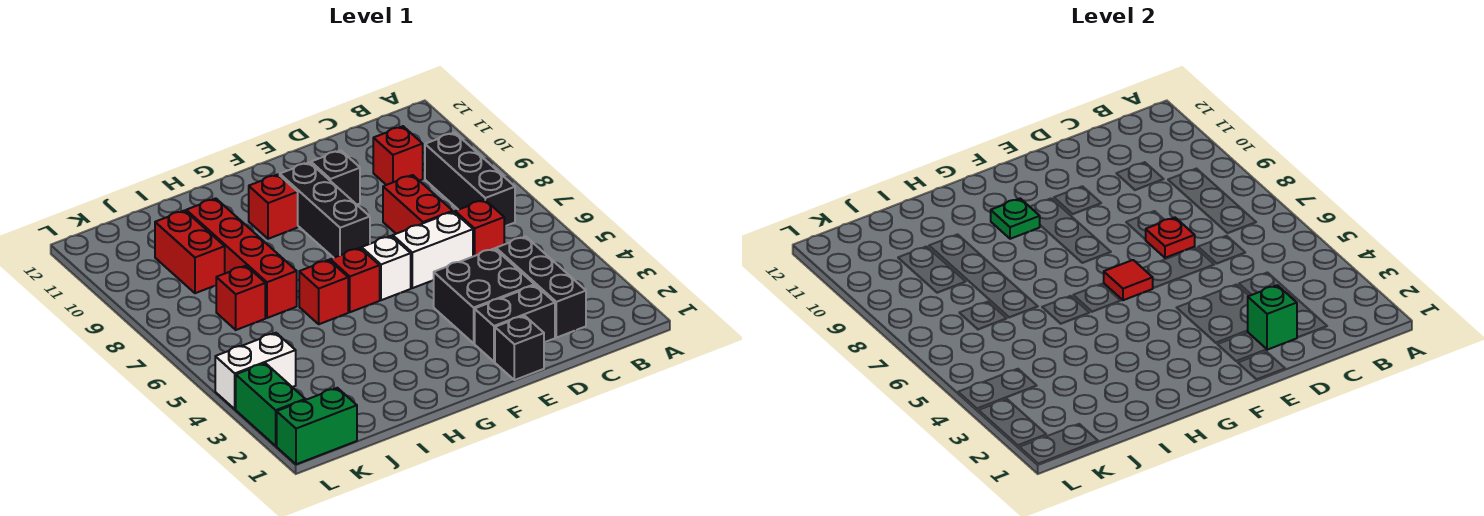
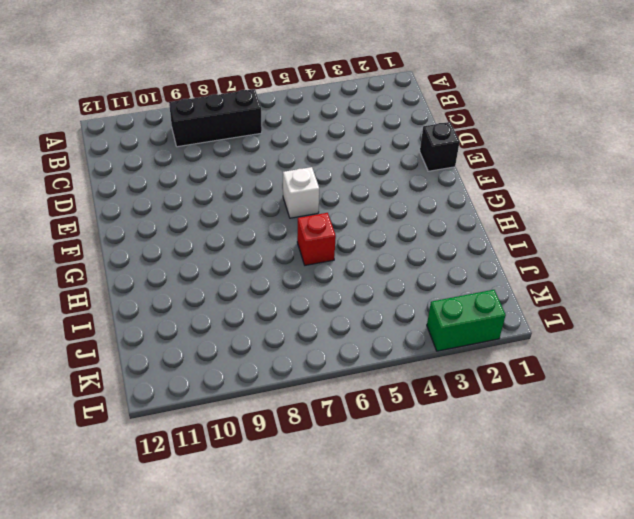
none -> black 1x3 brick [496,236,586,338]
none -> red 1x1 brick [455,200,504,256]
none -> red 1x1 brick [373,126,423,185]

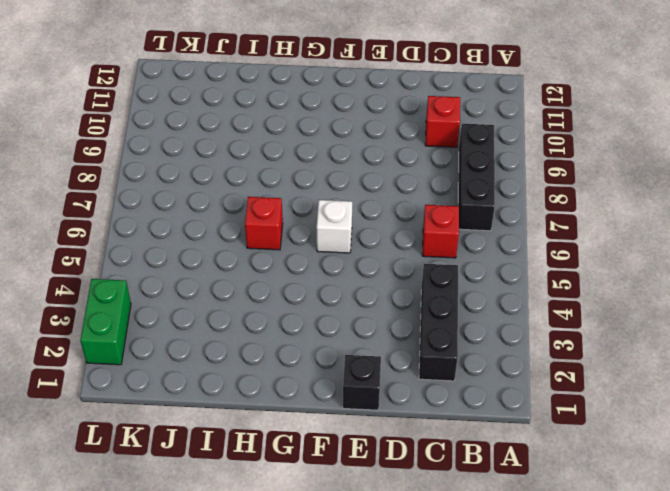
none -> black 1x2 brick [475,285,555,362]
none -> black 2x2 brick [434,248,534,343]
none -> white 1x2 brick [393,212,473,288]

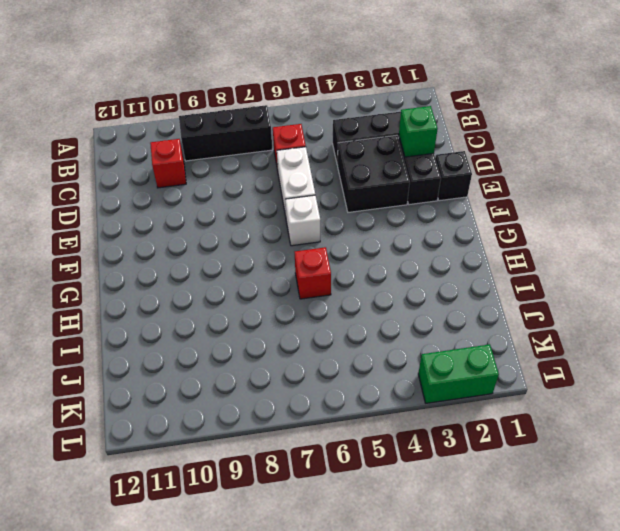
none -> red 1x2 brick [383,175,453,234]
none -> black 1x1 brick [311,150,360,204]
none -> black 1x3 brick [280,162,370,258]

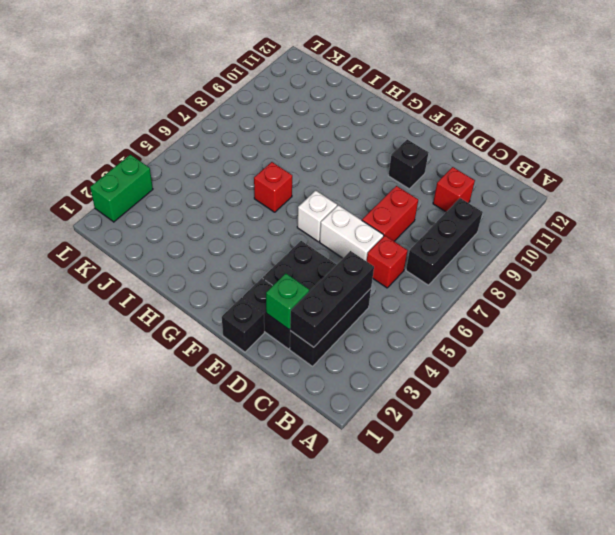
black 1x3 brick [290,251,374,347] -> black 1x3 brick moved to [280,162,370,258]
none -> red 1x1 brick [330,248,380,312]
none -> red 1x1 brick [249,174,298,239]
none -> red 1x4 brick [186,198,297,318]

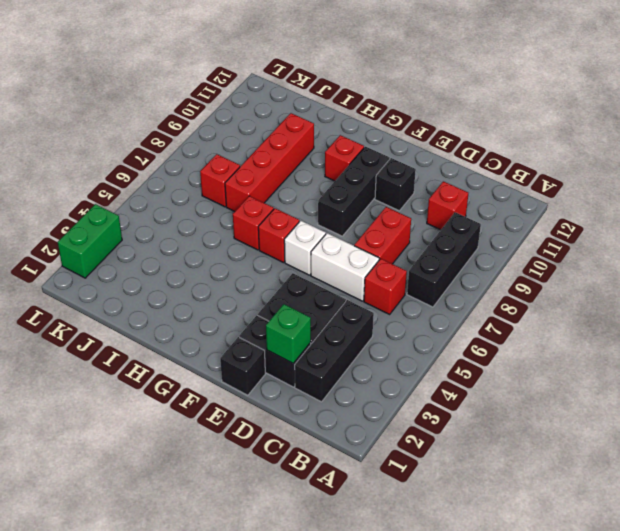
none -> red 1x2 brick [155,210,225,293]
none -> green 1x2 brick [277,388,357,464]
none -> white 1x2 brick [215,333,296,409]

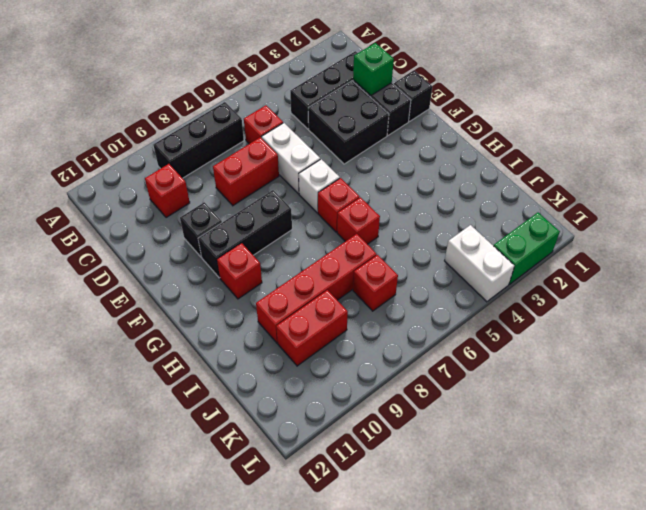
none -> green 1x2 brick [277,388,357,464]
none -> red 1x1 plate [1146,218,1195,258]
none -> red 1x1 tile [1104,260,1153,300]

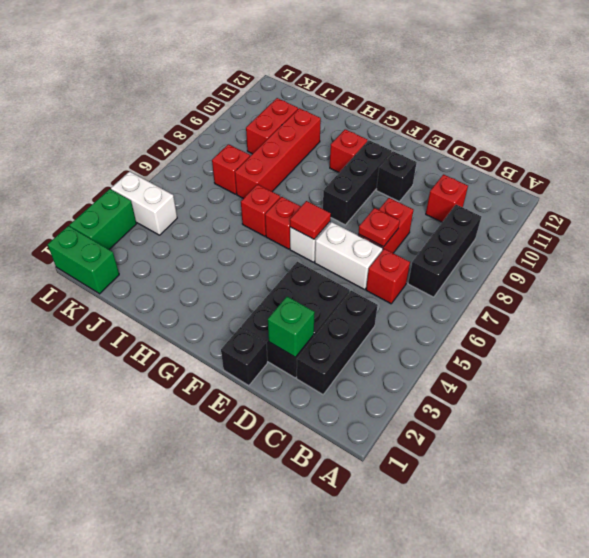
none -> green 1x1 plate [991,199,1040,239]

